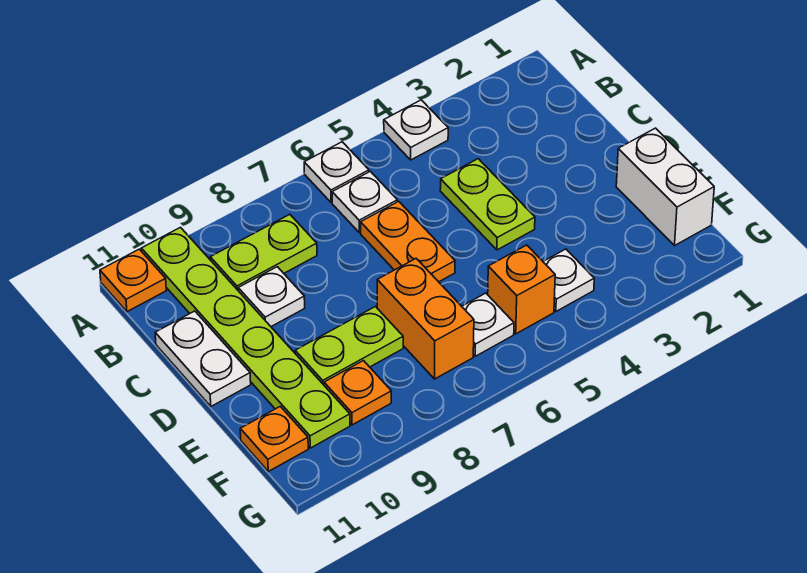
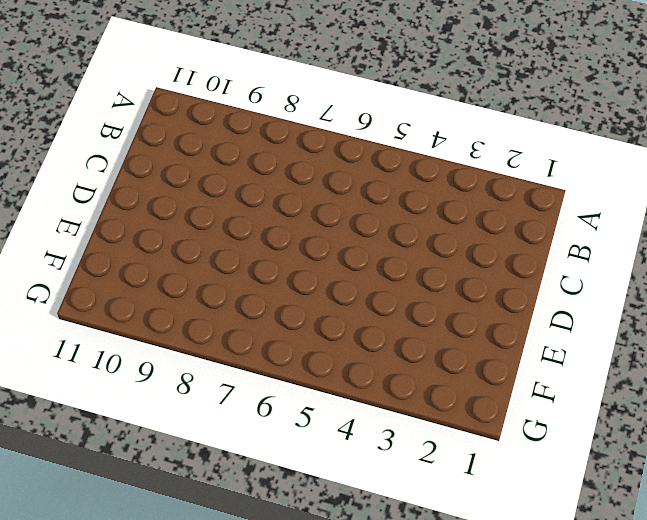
none -> white 1x1 plate [384,100,448,160]
none -> white 1x1 plate [304,142,369,203]
none -> lime 1x6 plate [141,227,350,448]

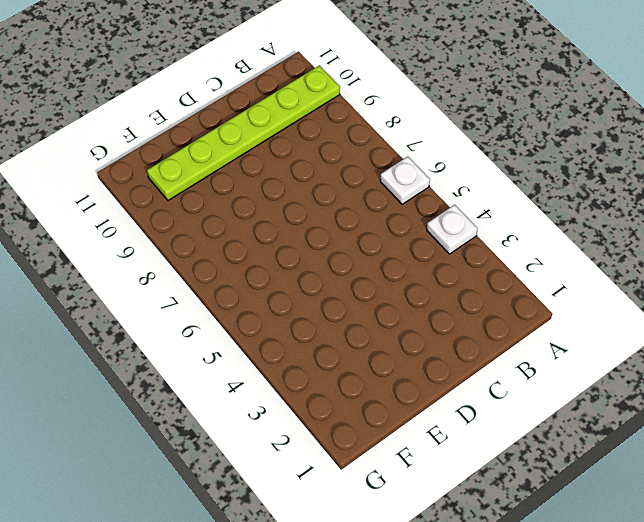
none -> orange 1x1 plate [100,249,166,312]
none -> white 1x1 plate [332,171,397,233]
none -> lime 1x2 plate [210,214,317,290]

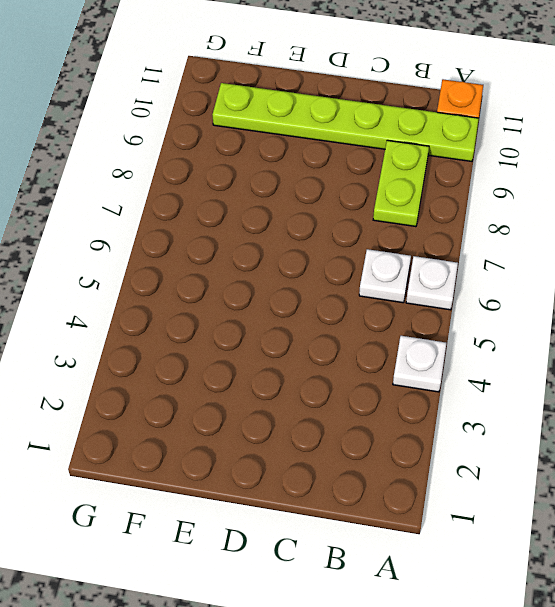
none -> lime 1x2 plate [440,159,535,250]
none -> orange 1x2 plate [361,201,455,282]
none -> white 1x1 plate [238,267,305,327]

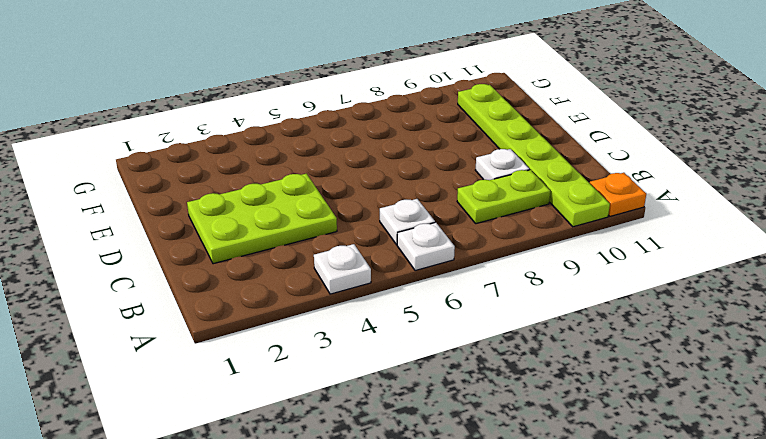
lime 2x3 plate [187,174,337,264] -> lime 1x2 plate [440,159,535,250]
none -> orange 1x2 plate [361,201,455,282]
none -> white 1x2 plate [155,311,251,406]
none -> white 1x2 brick [616,128,714,245]

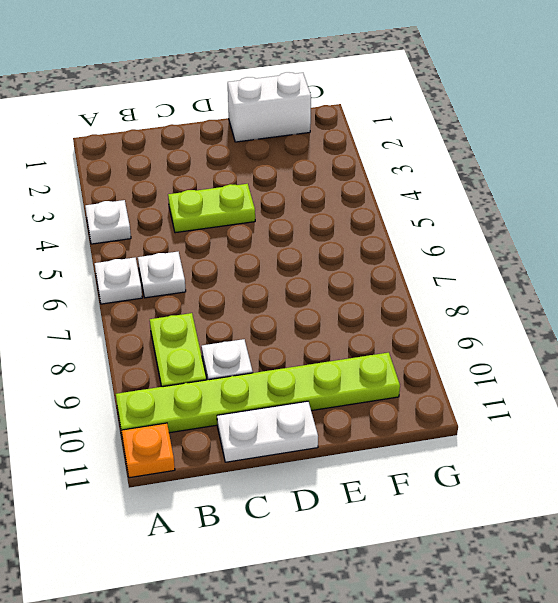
none -> orange 1x2 plate [361,201,455,282]
none -> orange 1x2 brick [377,259,474,379]
none -> lime 1x2 plate [295,307,403,385]

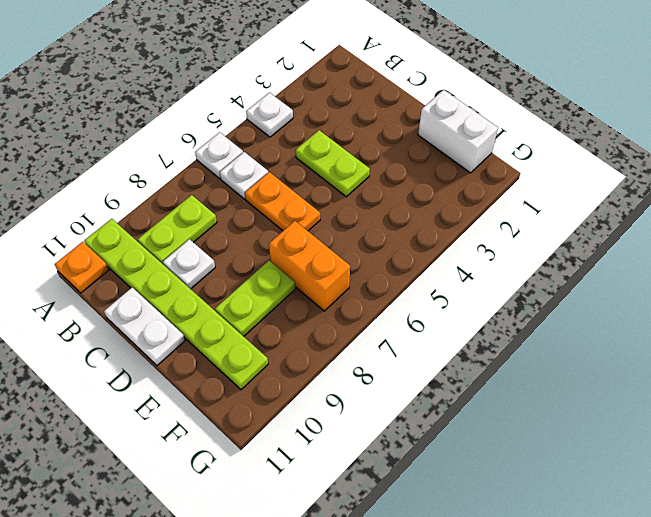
none -> white 1x1 plate [543,249,594,311]
none -> orange 1x1 brick [488,245,555,334]
none -> white 1x1 plate [462,293,514,356]

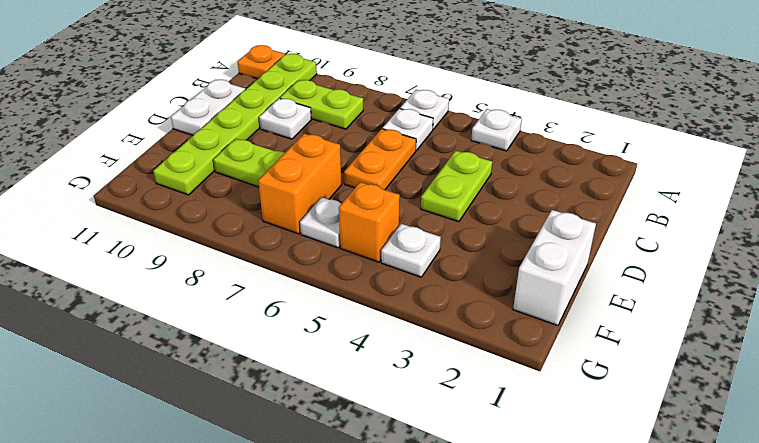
none -> orange 1x1 plate [324,361,391,425]
none -> orange 1x1 plate [240,406,308,471]

